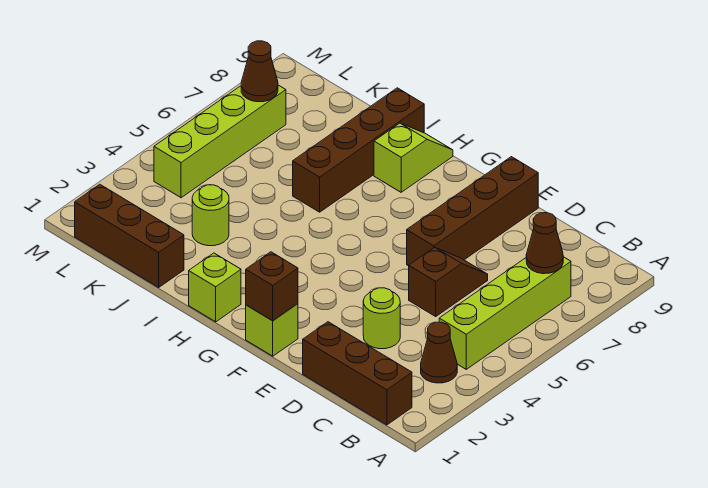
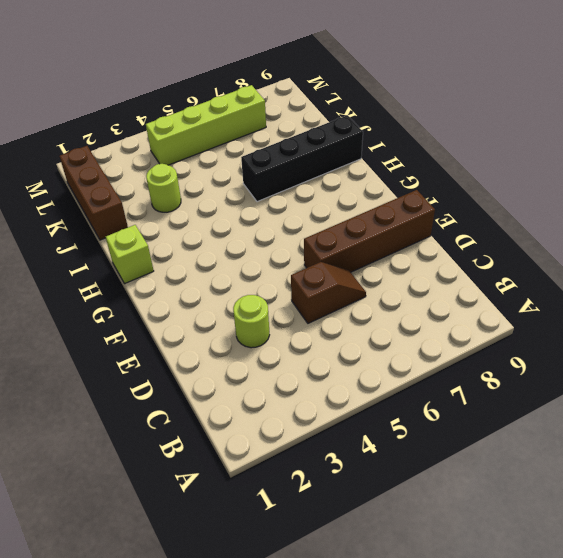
black 1x4 brick [241,115,363,202] -> brown 1x4 brick [293,88,424,212]
none -> brown 1x3 brick [303,322,412,425]
none -> brown 1x1 cone [421,322,457,383]
none -> lime 1x4 brick [439,257,571,369]

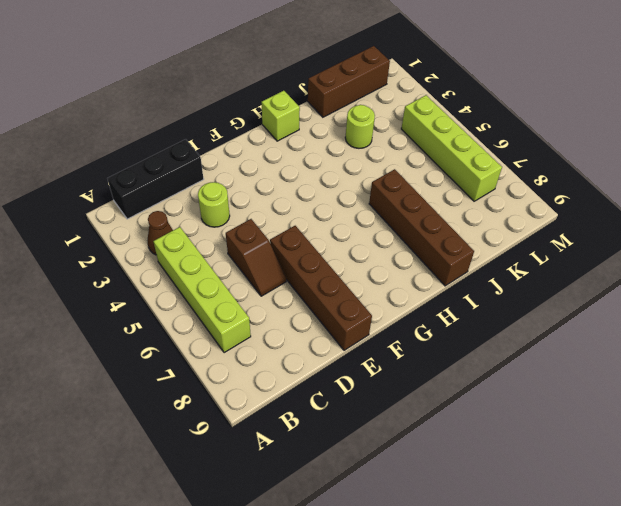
black 1x3 brick [107,139,204,219] -> brown 1x3 brick [303,322,412,425]
none -> lime 1x1 brick [246,304,298,356]
none -> lime 1x2 slope [374,123,453,192]
none -> brown 1x1 cone [526,213,563,274]

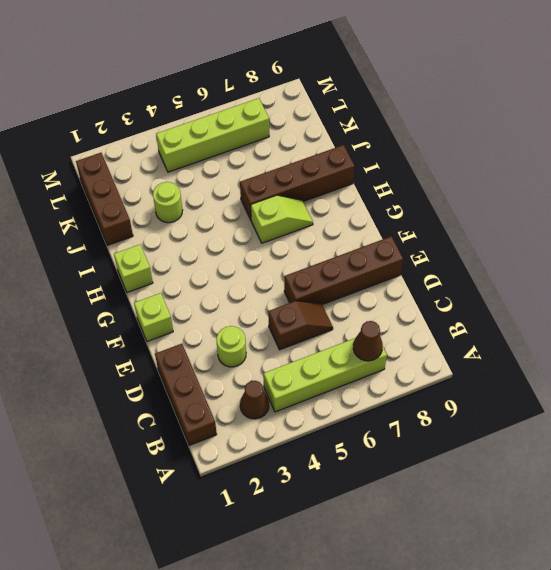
lime 1x2 slope [251,195,313,243] -> lime 1x2 slope moved to [374,123,453,192]
none -> brown 1x1 brick [246,252,298,321]
none -> brown 1x1 cone [241,41,278,102]

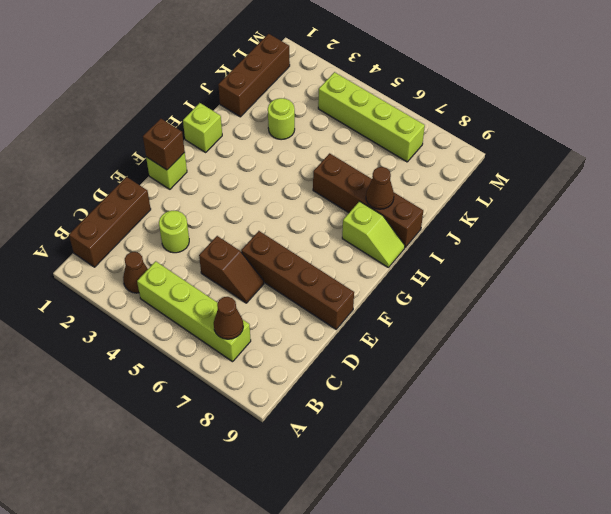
brown 1x1 cone [366,167,394,209] -> brown 1x1 cone moved to [241,41,278,102]

